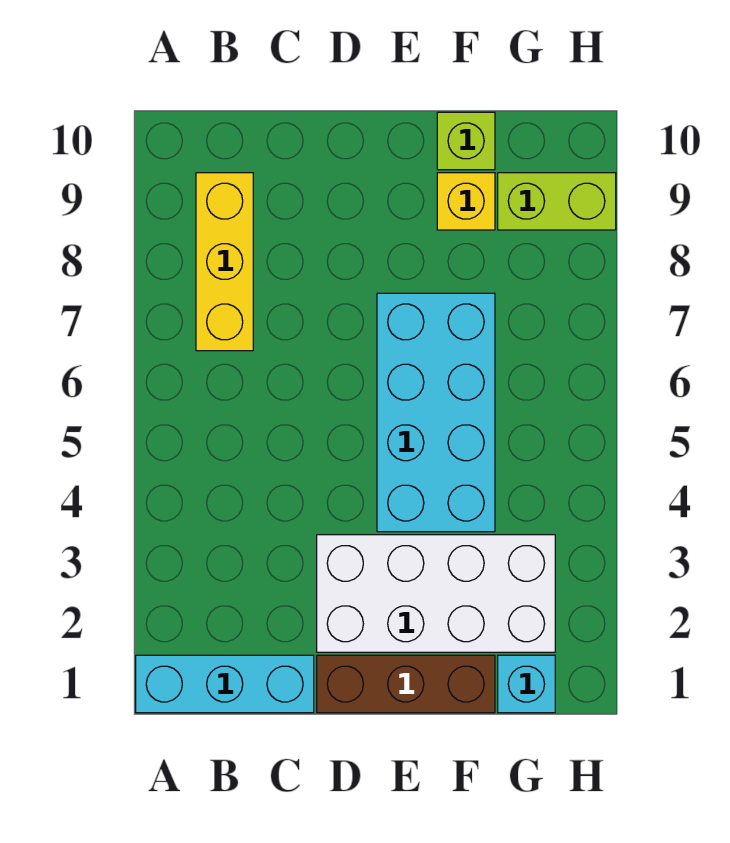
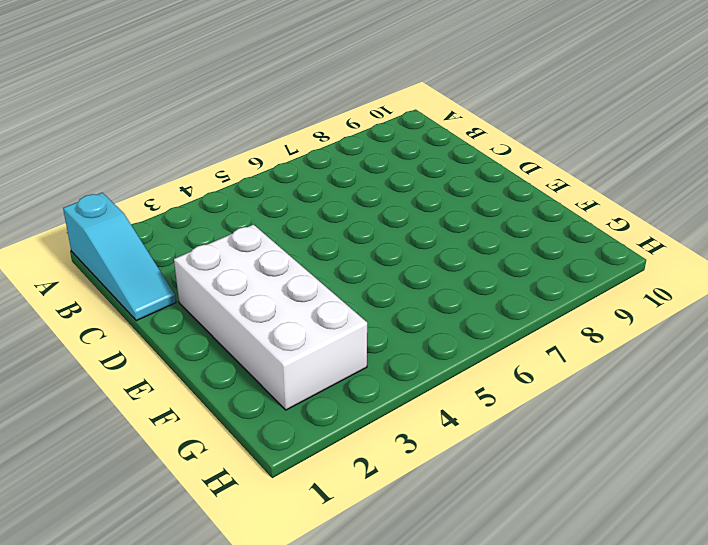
cyan 1x3 slope [63,193,176,321] -> cyan 1x3 brick [136,655,314,713]
none -> yellow 1x3 brick [196,173,253,351]
none -> brown 1x3 brick [317,655,495,713]

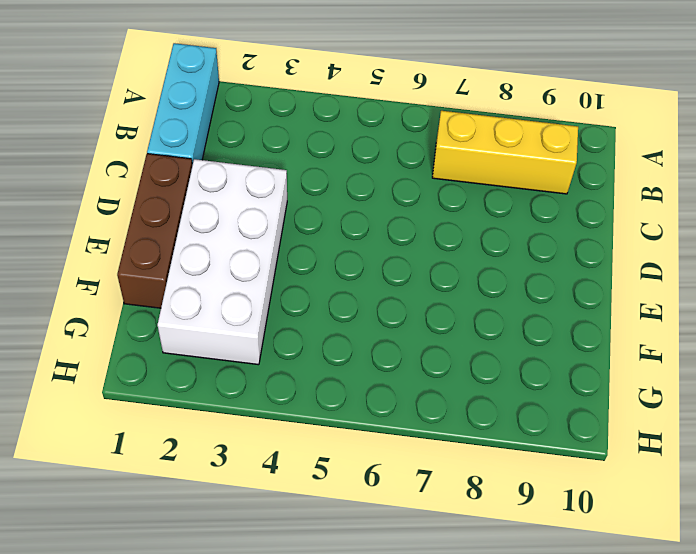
none -> cyan 2x4 brick [377,293,495,532]
none -> yellow 1x1 brick [437,173,495,230]

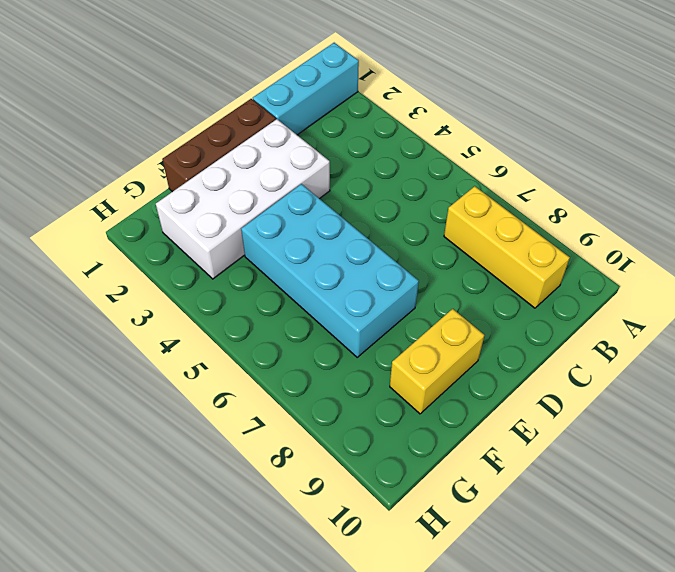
yellow 1x2 brick [390,309,484,414] -> yellow 1x1 brick [437,173,495,230]
none -> lime 1x1 brick [437,112,495,170]
none -> cyan 1x1 brick [498,655,555,713]

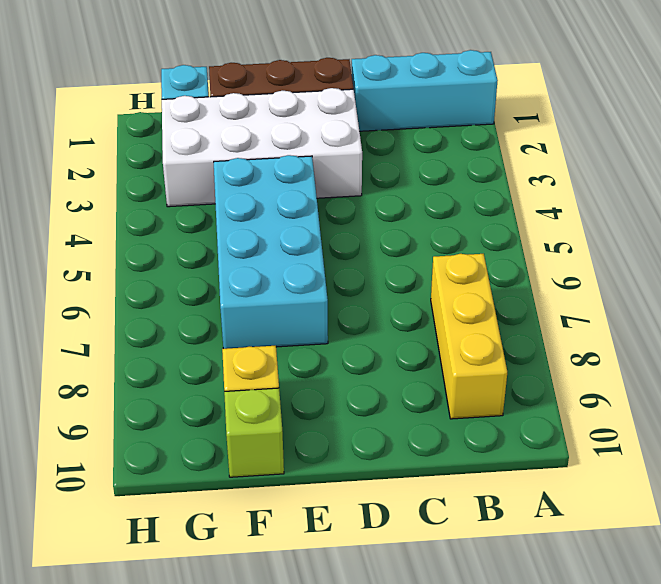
none -> lime 1x2 brick [498,173,616,230]

